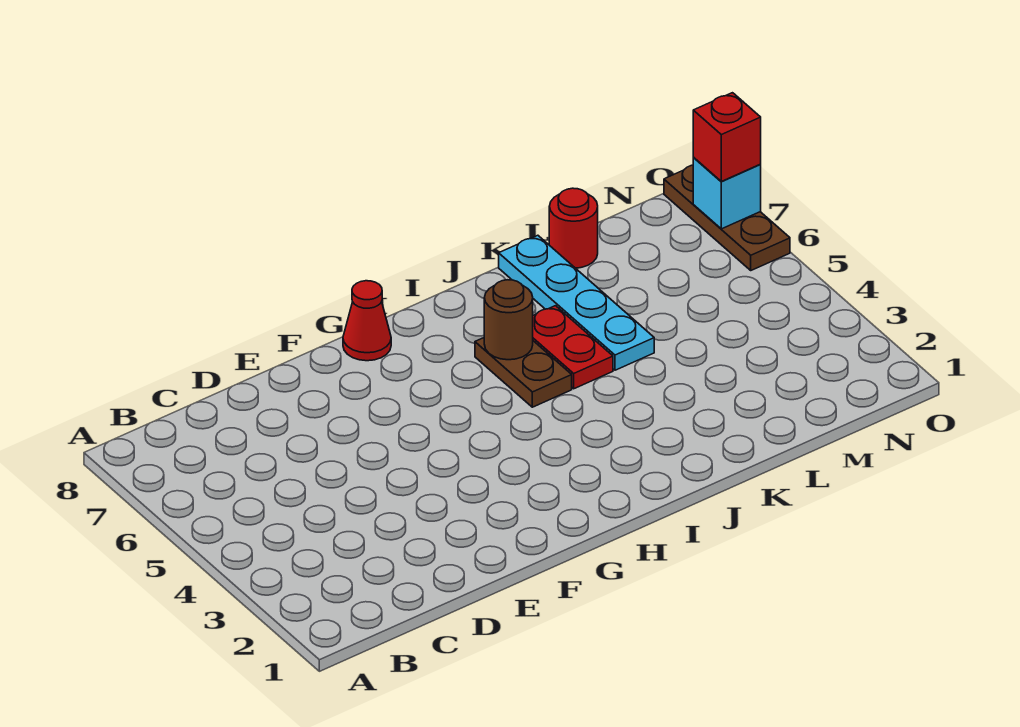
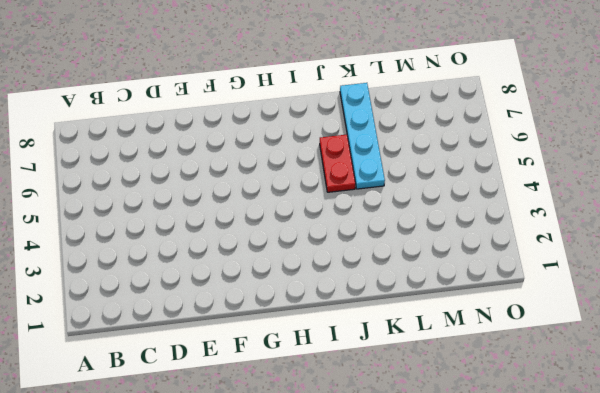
none -> red 1x1 cone [343,281,391,361]
none -> brown 1x2 plate [475,338,572,407]

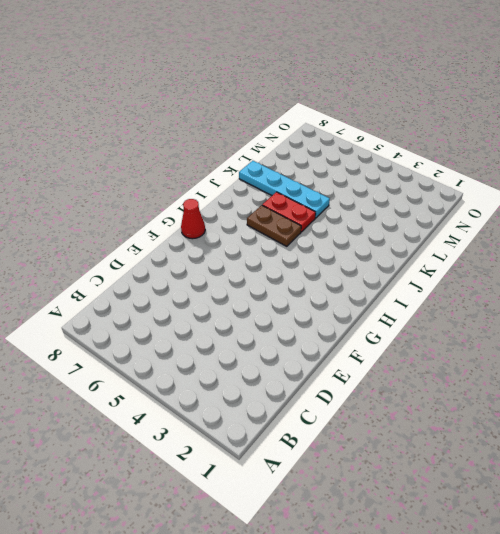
none -> red 1x1 round brick [549,188,598,268]
none -> brown 1x3 plate [664,165,790,270]

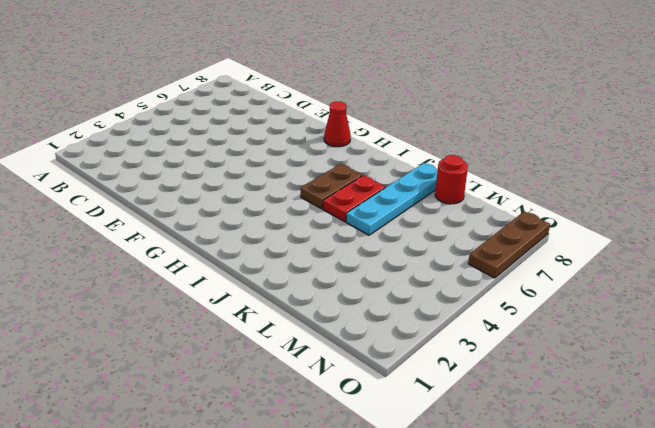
none -> brown 1x1 round brick [484,280,533,360]
none -> cyan 1x1 brick [693,158,761,229]

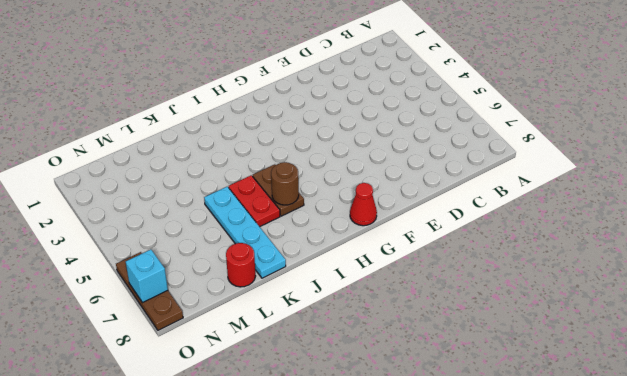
none -> red 1x1 brick [693,93,761,181]

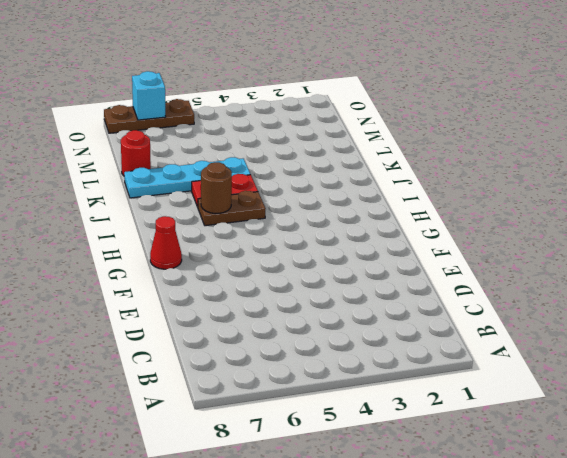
none -> red 1x1 brick [693,93,761,181]

